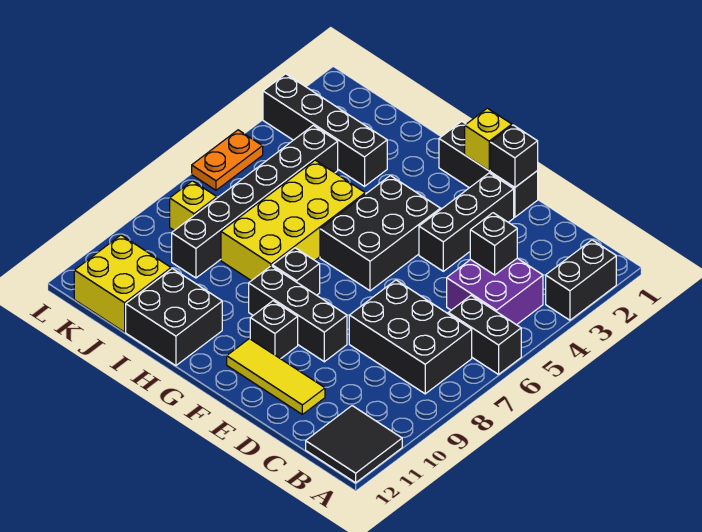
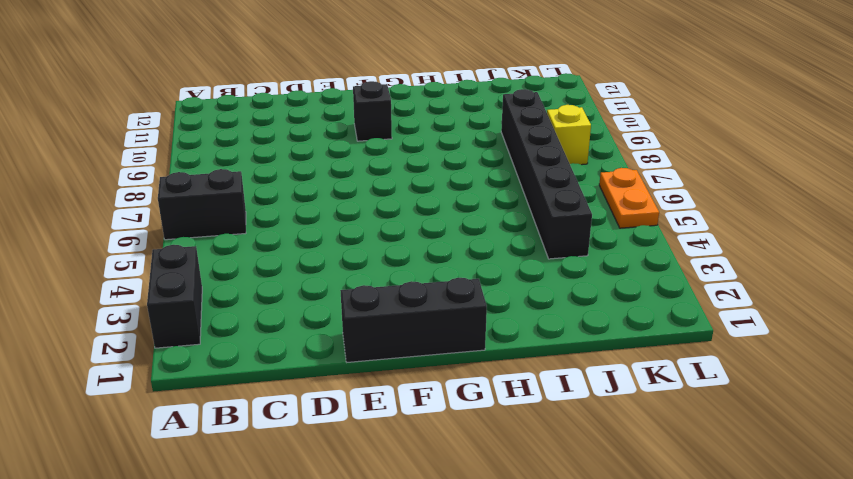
none -> black 2x2 tile [306,406,402,483]
none -> purple 2x2 brick [447,258,543,325]
none -> black 2x3 brick [349,280,472,394]

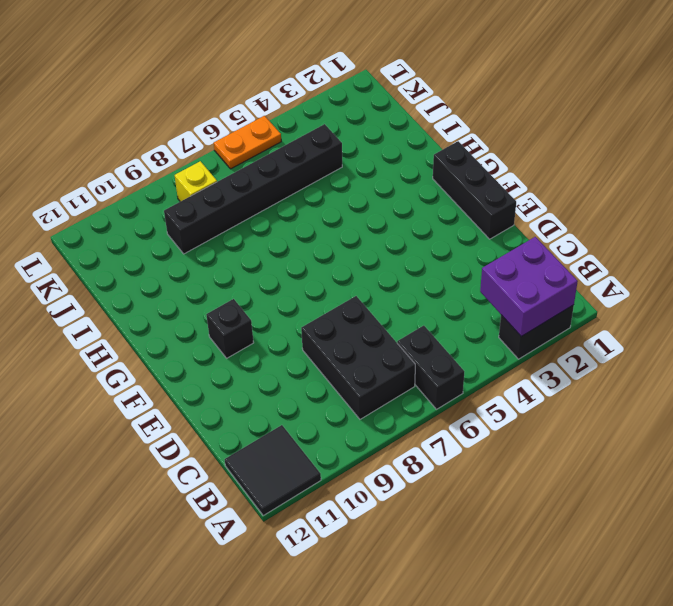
purple 2x2 brick [480,237,578,336] -> purple 2x2 brick moved to [447,258,543,325]
none -> yellow 1x3 tile [227,339,325,414]
none -> black 1x3 brick [419,173,514,271]
none -> black 1x3 brick [249,266,347,362]

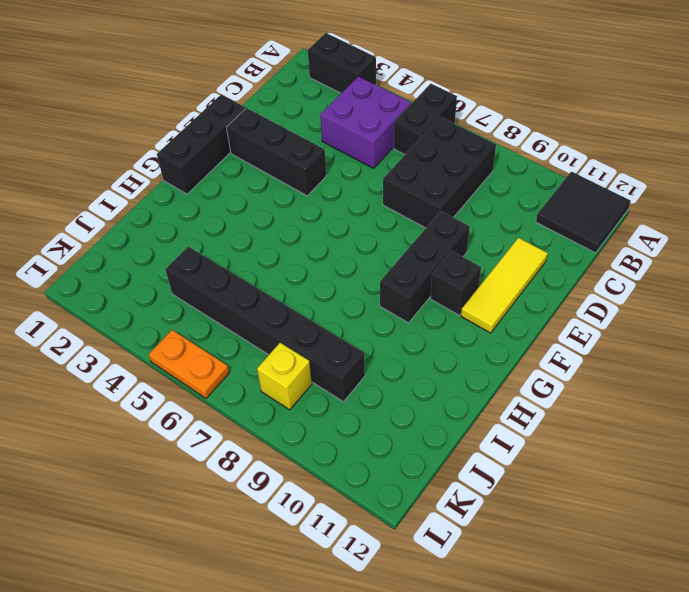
none -> black 2x3 brick [320,176,440,291]
none -> black 1x1 brick [272,248,320,295]
none -> yellow 2x4 brick [221,160,365,281]

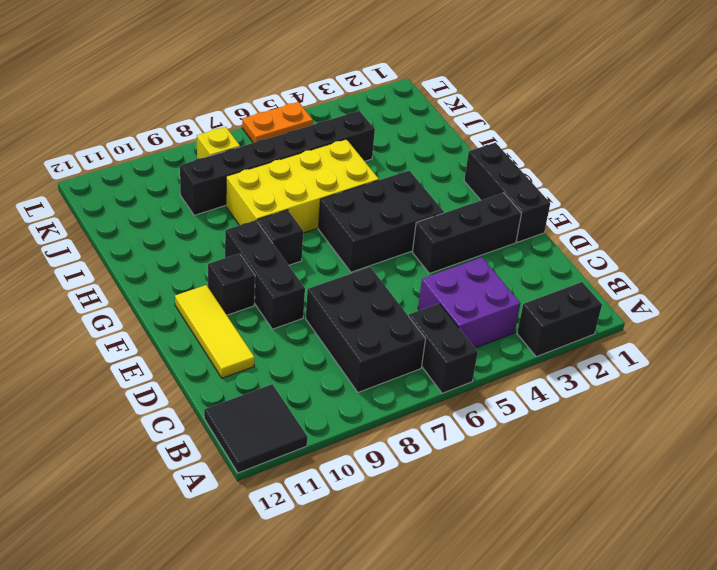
none -> black 2x2 brick [126,269,222,366]
none -> black 1x4 brick [263,74,387,186]
none -> yellow 2x2 brick [74,235,171,332]

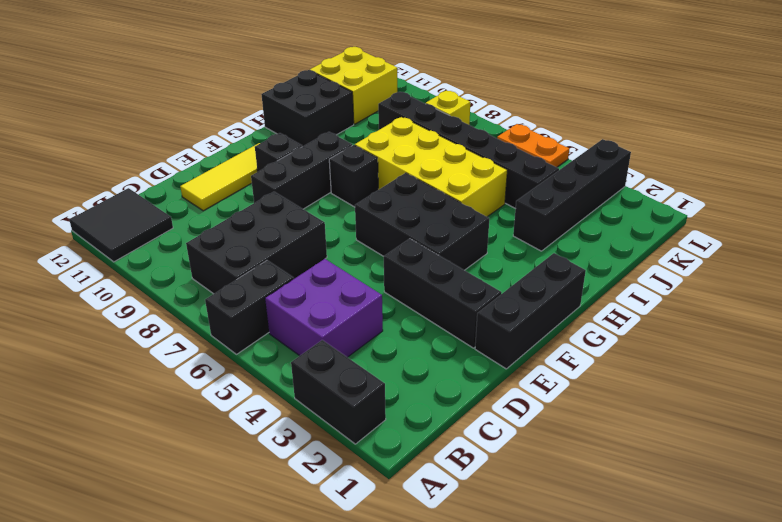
none -> black 1x1 brick [470,213,517,275]
none -> black 1x1 brick [490,125,538,187]
none -> yellow 1x1 brick [465,108,512,171]

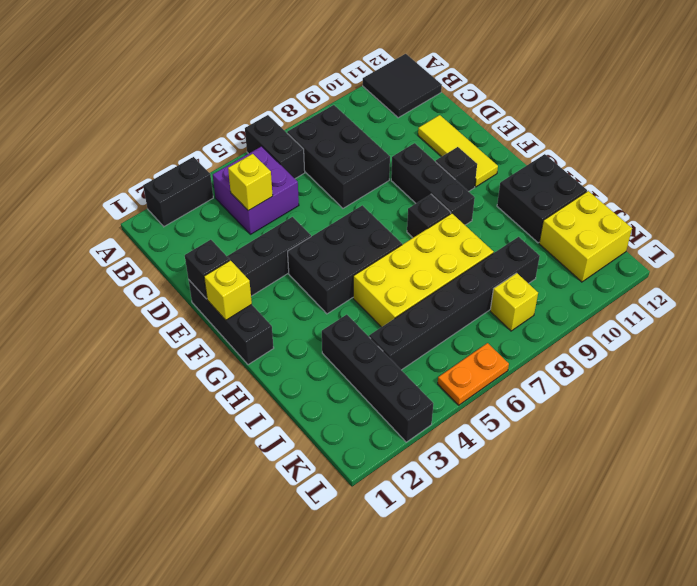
yellow 1x1 brick [228,154,273,211] -> black 1x1 brick [470,213,517,275]

